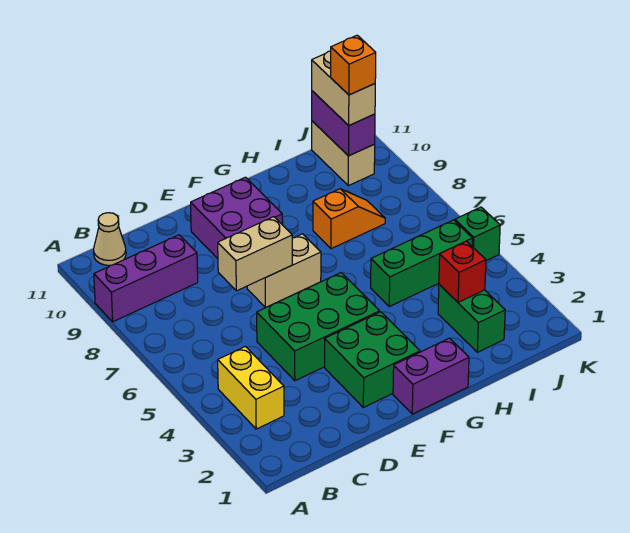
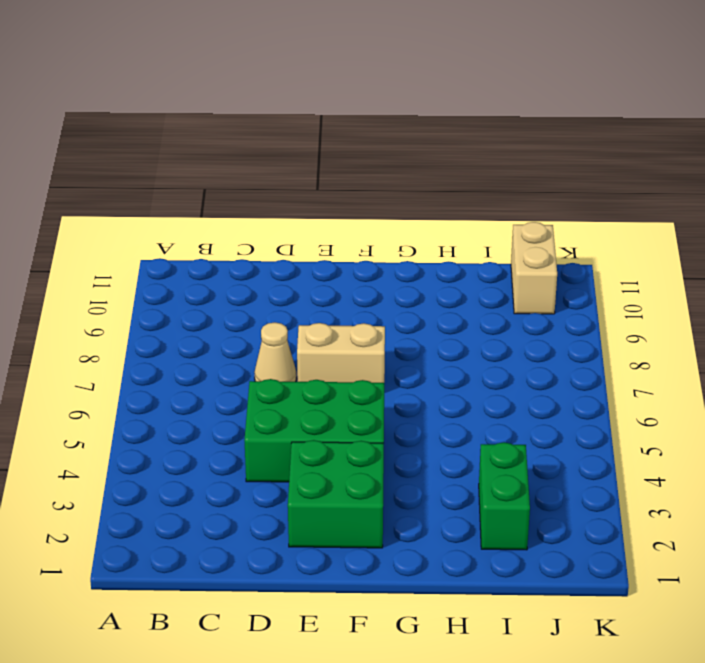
tan 1x1 cone [254,322,296,382] -> tan 1x1 cone moved to [94,213,126,265]
none -> purple 1x3 brick [94,235,198,322]
none -> yellow 1x2 brick [218,347,284,429]
none -> purple 2x2 brick [191,177,283,259]

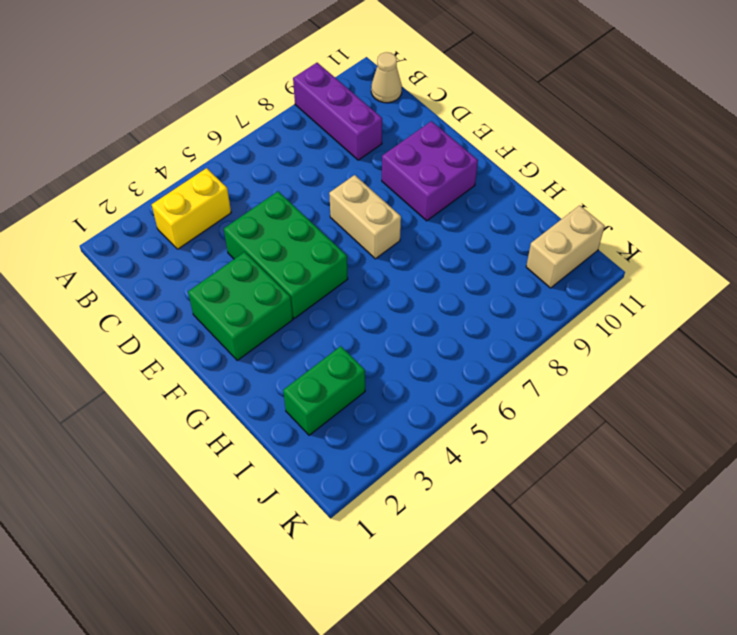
none -> purple 1x2 brick [393,338,469,414]
none -> green 1x3 brick [371,220,472,306]
none -> orange 1x2 slope [313,189,385,249]

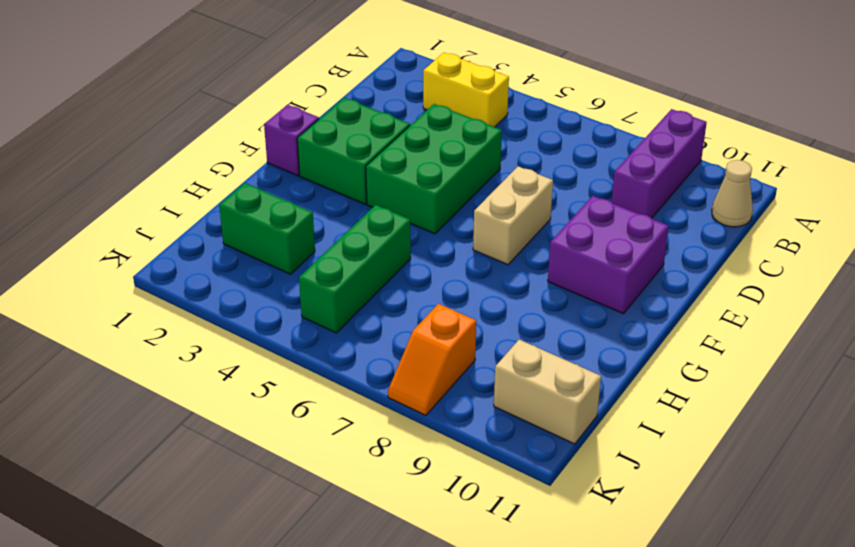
purple 1x1 brick [264,105,319,176] -> purple 1x2 brick [393,338,469,414]
orange 1x2 slope [388,304,476,415] -> orange 1x2 slope moved to [313,189,385,249]
none -> green 1x1 brick [455,207,500,261]
none -> tan 1x2 brick [218,217,292,291]
none -> red 1x1 brick [439,241,486,302]

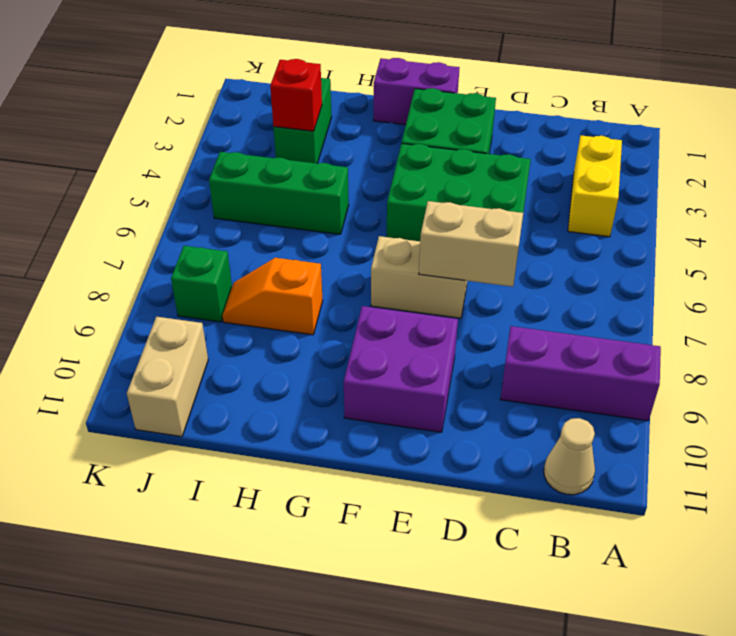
green 1x1 brick [171,246,232,322] -> green 1x1 brick moved to [455,207,500,261]
none -> purple 1x2 brick [312,91,375,156]
none -> tan 1x2 brick [312,51,375,125]
none -> orange 1x1 brick [331,35,376,95]

